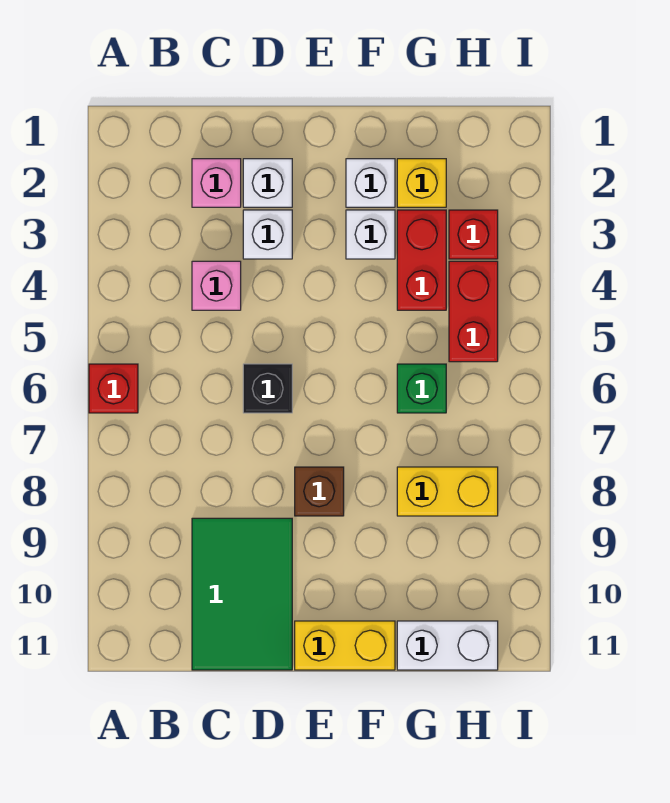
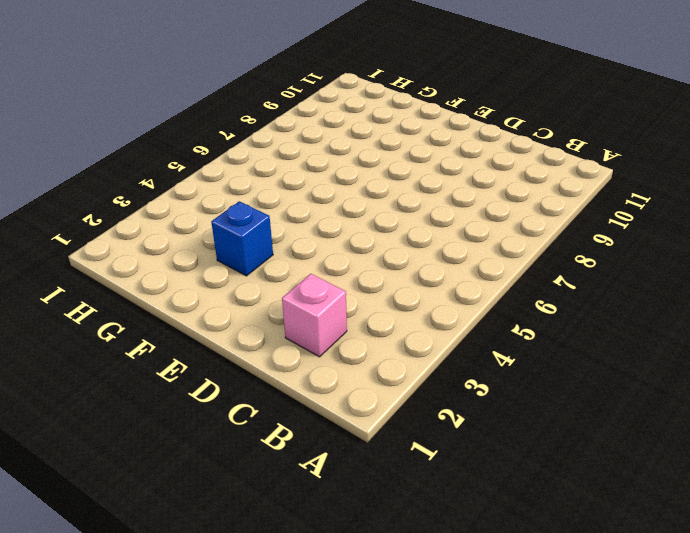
blue 1x1 brick [211,201,273,276] -> white 1x1 brick [346,210,395,259]
none -> red 1x1 brick [89,364,138,413]
none -> pink 1x1 brick [192,261,241,310]
none -> green 2x3 tile [192,518,292,670]

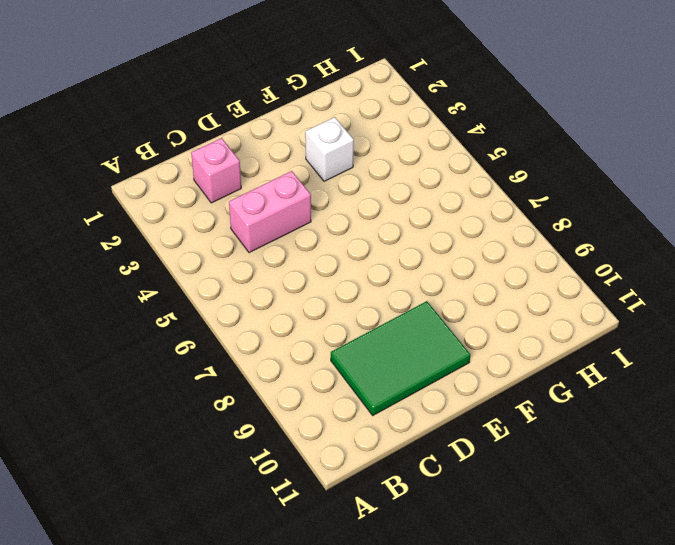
pink 1x2 brick [229,171,311,253] -> pink 1x1 brick [192,261,241,310]
green 2x3 tile [331,301,470,415] -> green 2x3 tile turned to [192,518,292,670]
none -> red 1x1 brick [89,364,138,413]
none -> white 1x1 brick [243,159,292,207]
none -> white 1x1 brick [243,210,292,259]

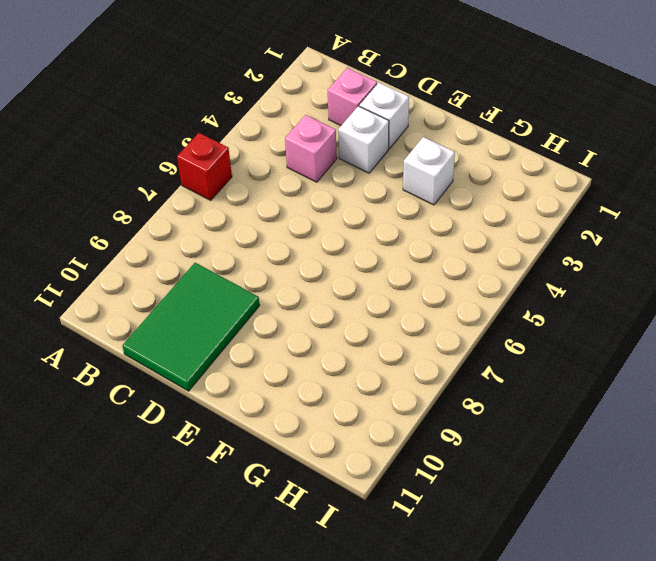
none -> black 1x1 brick [243,364,292,413]
none -> brown 1x1 brick [295,467,344,516]
none -> yellow 1x2 brick [295,621,395,670]

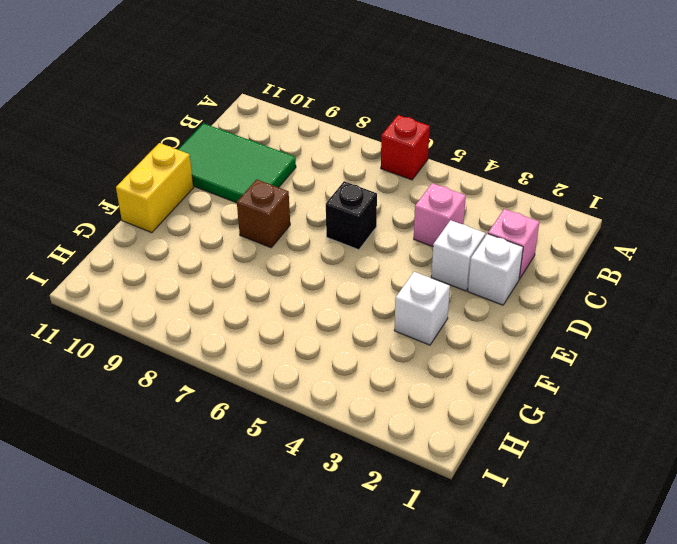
none -> white 1x1 brick [346,159,395,207]
none -> yellow 1x1 brick [397,159,446,207]
none -> red 1x2 brick [397,210,446,310]

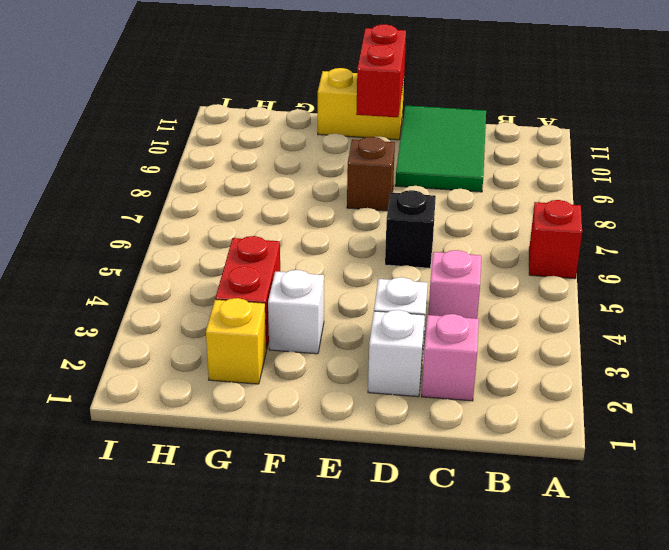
red 1x2 brick [356,24,406,117] -> red 1x2 brick moved to [449,261,498,362]
none -> white 1x1 brick [346,159,395,207]
none -> green 1x1 brick [397,364,446,413]
none -> yellow 1x2 brick [397,467,498,516]

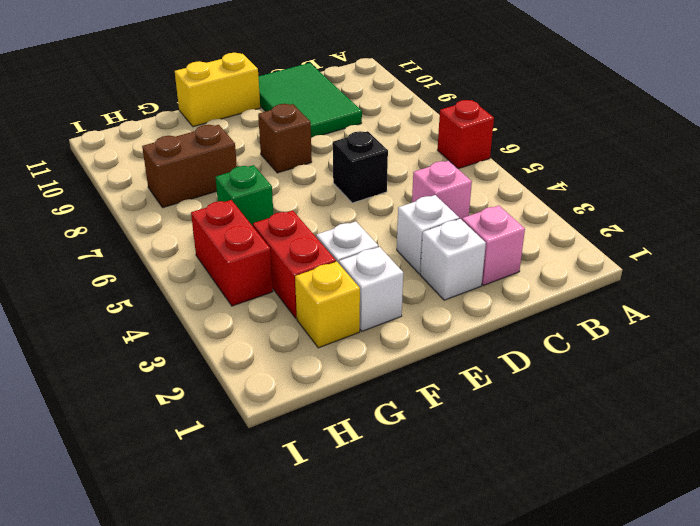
brown 1x2 brick [142,125,237,208] -> yellow 1x2 brick [397,467,498,516]
none -> white 1x2 brick [397,621,498,670]
none -> red 1x1 brick [449,210,498,259]

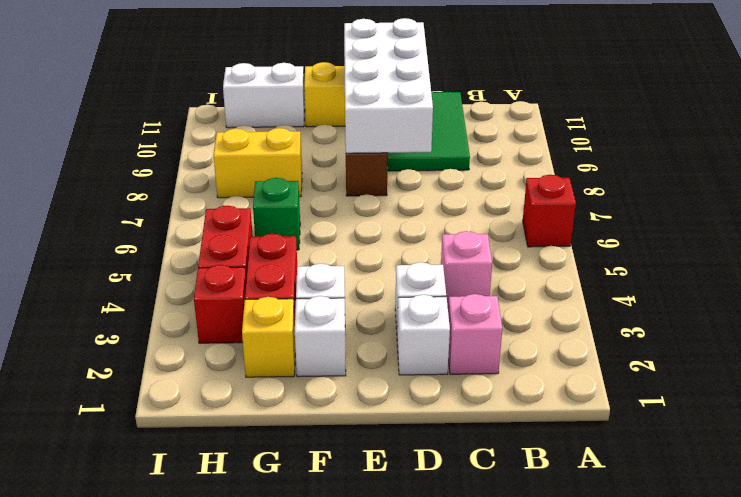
white 2x4 brick [344,18,433,153] -> none
none -> black 1x1 brick [243,364,292,413]

